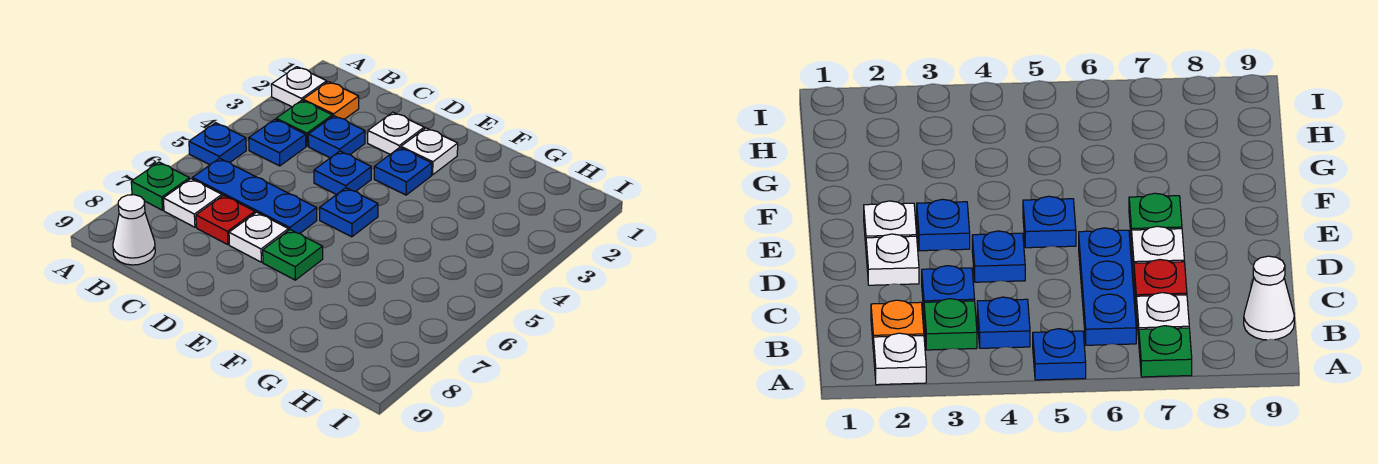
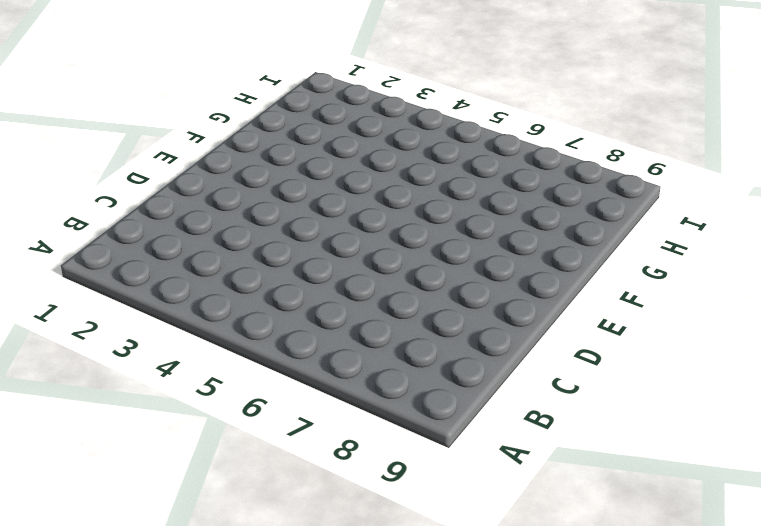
none -> white 1x1 plate [271,67,327,107]
none -> blue 1x1 plate [189,123,246,165]
none -> green 1x1 plate [131,162,190,210]

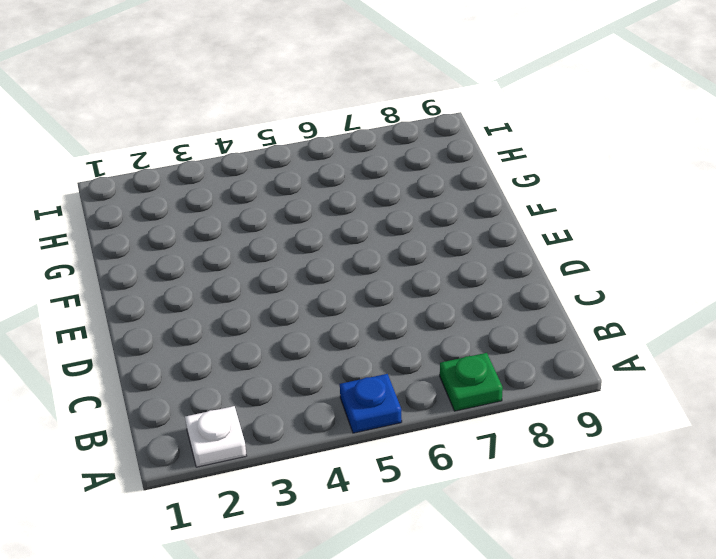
none -> orange 1x1 plate [303,82,359,119]
none -> green 1x1 plate [276,100,332,146]
none -> blue 1x1 plate [249,119,306,166]

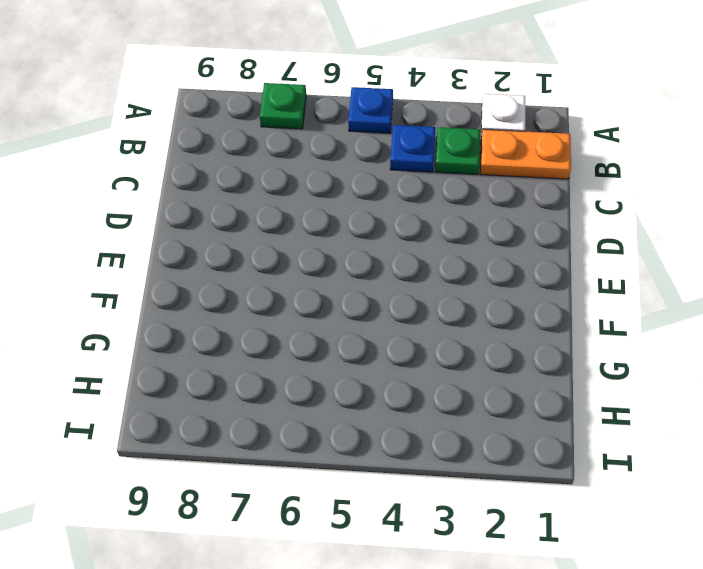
orange 1x2 plate [480,129,571,179] -> orange 1x1 plate [303,82,359,119]
none -> blue 1x3 plate [192,158,317,234]
none -> white 1x1 plate [163,179,222,227]
none -> white 1x1 cone [113,195,155,265]

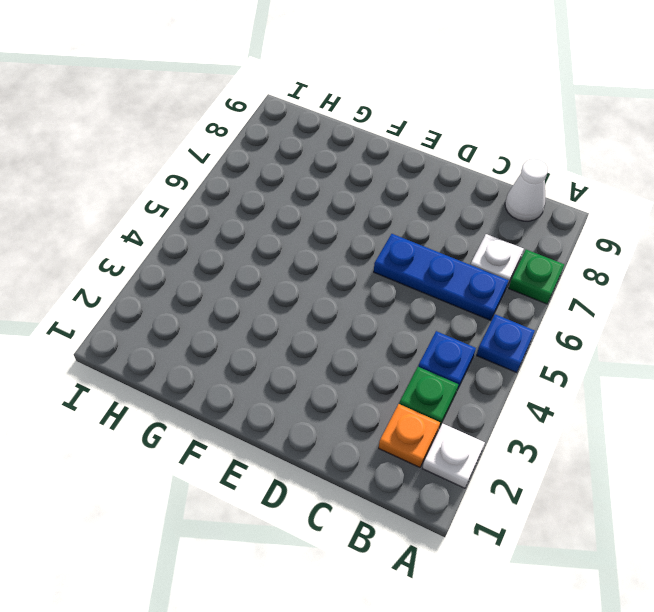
none -> blue 1x1 plate [308,116,365,158]
none -> red 1x1 plate [196,195,255,245]
none -> white 1x1 plate [368,112,424,154]

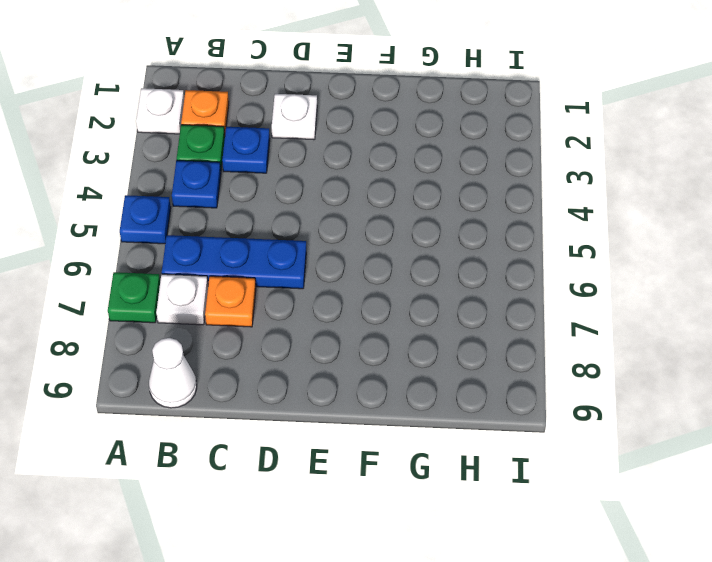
orange 1x1 plate [205,276,256,327] -> red 1x1 plate [196,195,255,245]
none -> blue 1x1 plate [314,151,371,195]
none -> white 1x1 plate [229,212,288,262]
none -> white 1x1 plate [401,128,458,175]

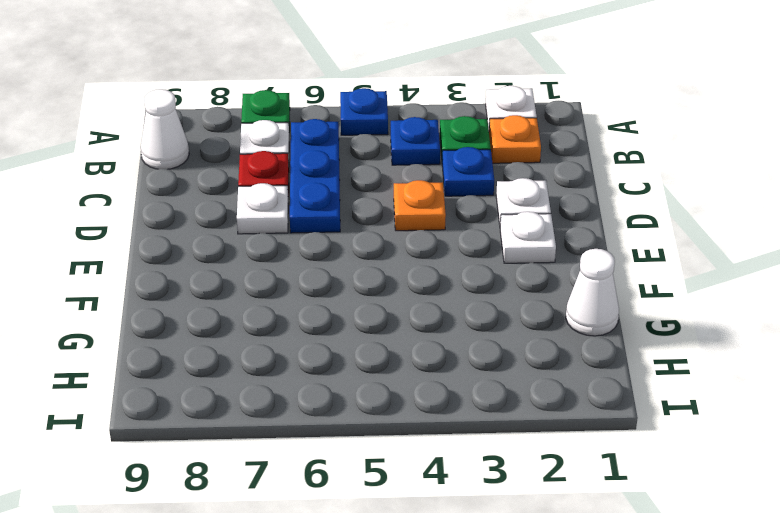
orange 1x1 plate [394,180,446,231] -> blue 1x1 plate [314,151,371,195]
white 1x1 cone [566,249,619,336] -> none
none -> blue 1x1 plate [374,147,432,195]
none -> blue 1x1 plate [320,188,378,237]
none -> green 1x1 plate [263,230,323,280]

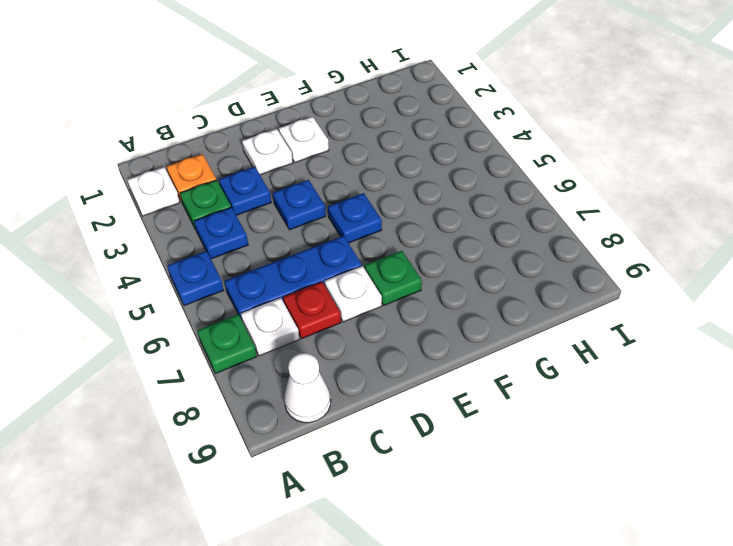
none -> blue 1x1 plate [374,147,432,195]

